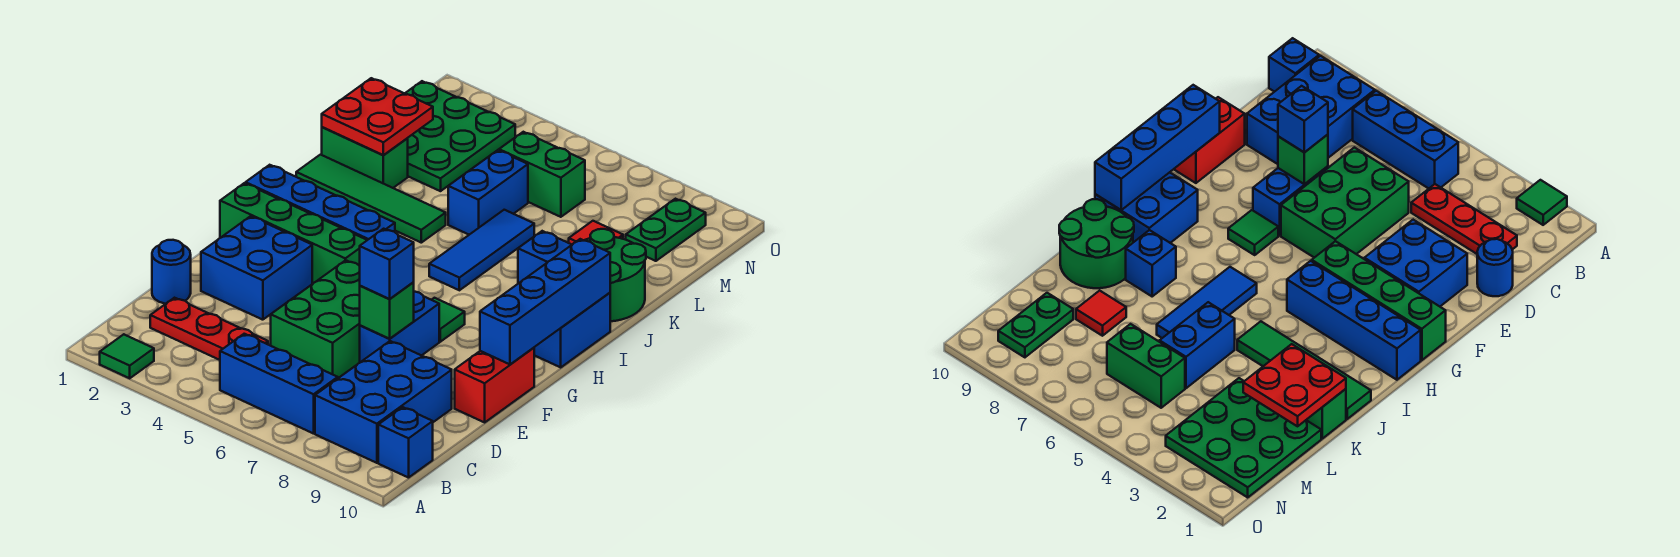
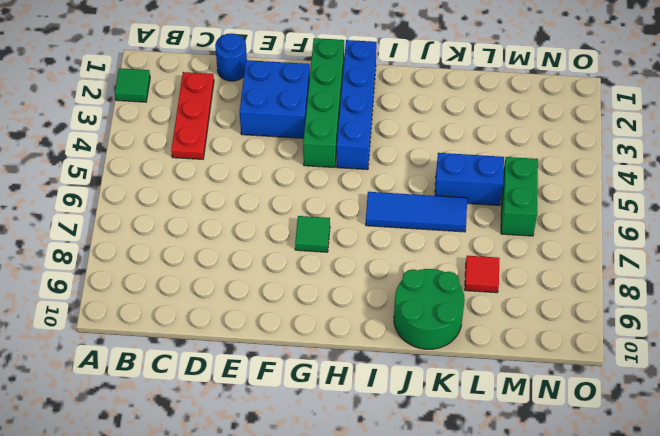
none -> blue 1x3 brick [220,334,338,434]
none -> blue 2x3 brick [315,341,452,463]
none -> blue 1x1 brick [378,407,433,478]

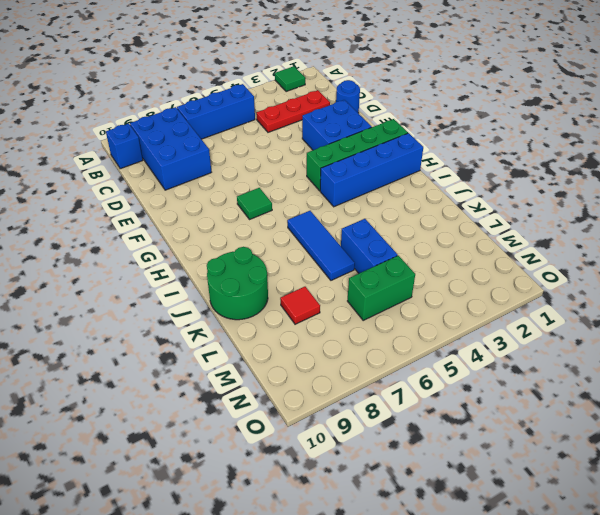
none -> green 2x3 brick [271,260,360,378]
none -> blue 1x2 brick [360,291,439,362]
none -> red 1x2 brick [455,348,534,422]

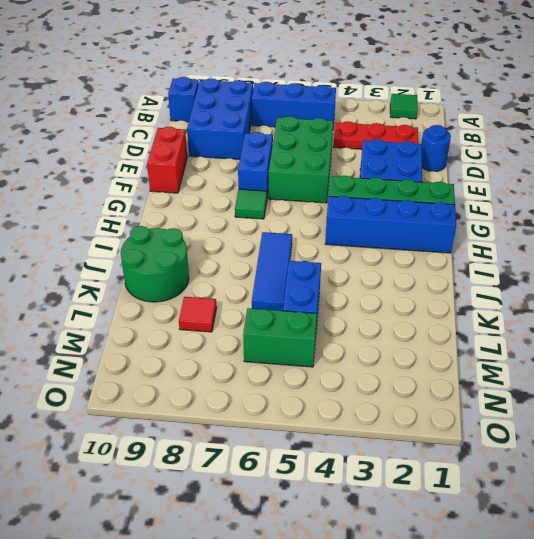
none -> blue 2x2 brick [534,293,610,367]
none -> green 1x4 tile [296,155,446,243]
none -> blue 1x1 brick [518,231,572,283]

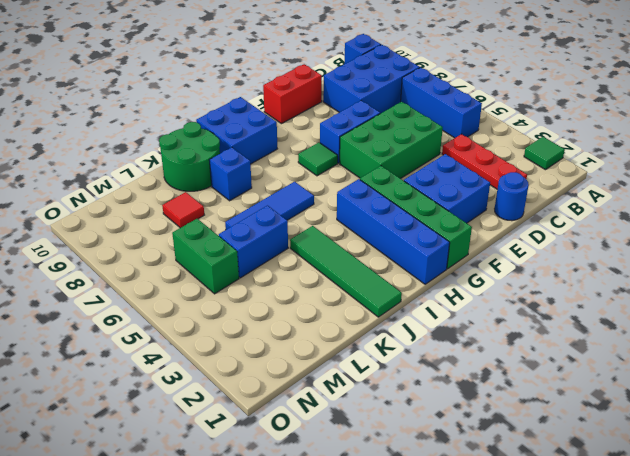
none -> green 1x2 brick [322,127,408,188]
none -> green 3x3 plate [405,81,515,191]
none -> green 1x2 plate [626,199,706,261]

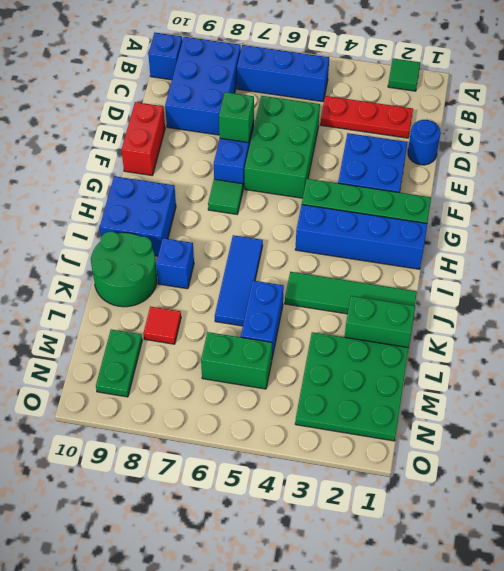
none -> blue 1x4 brick [480,239,610,364]
none -> red 2x2 plate [322,78,433,155]
none -> blue 1x1 brick [360,229,414,299]

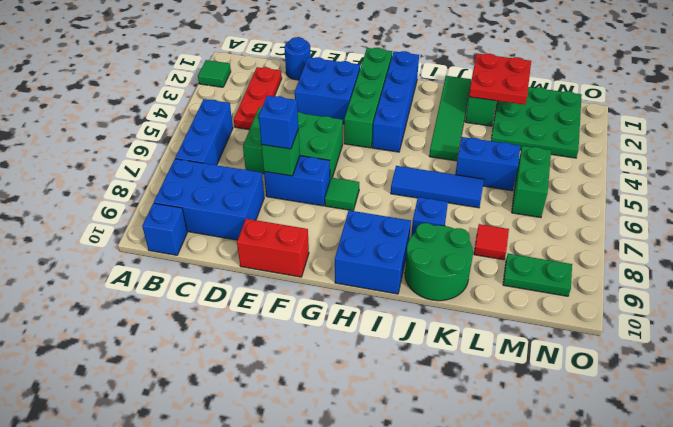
none -> blue 1x4 brick [480,239,610,364]

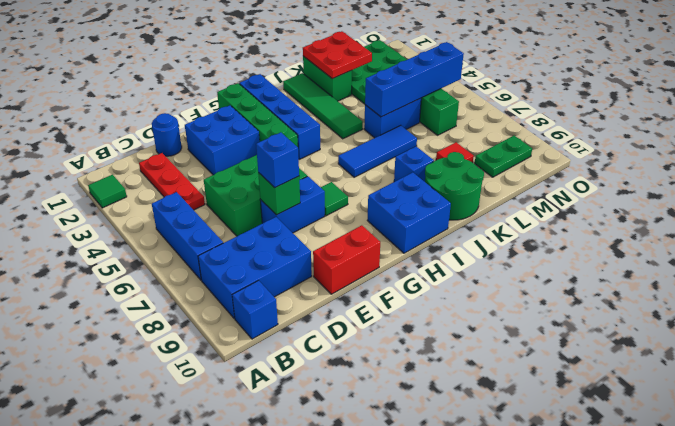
blue 1x4 brick [365,42,464,117] -> blue 1x4 brick moved to [480,239,610,364]

